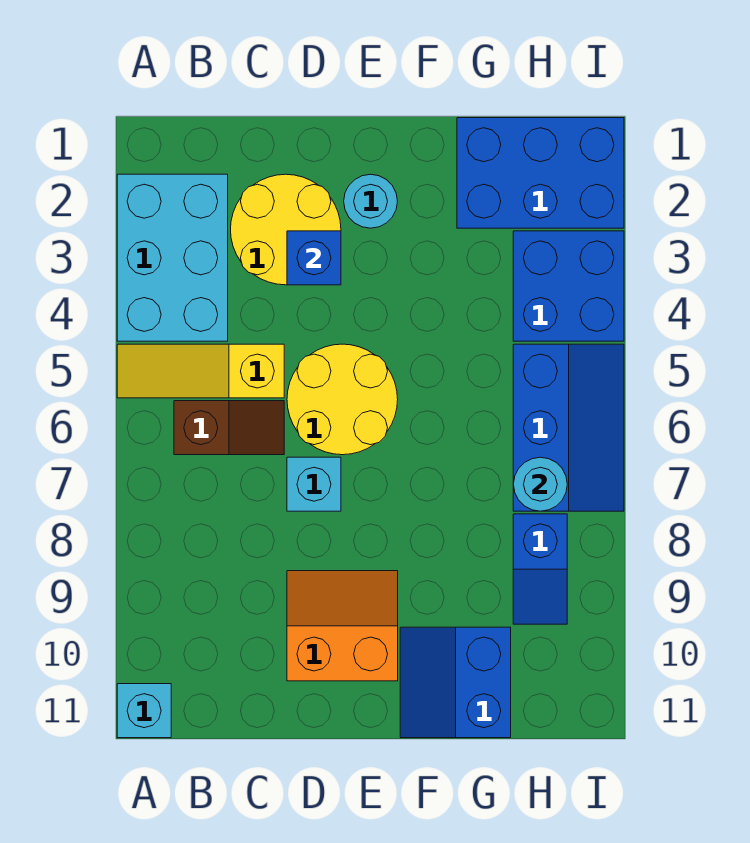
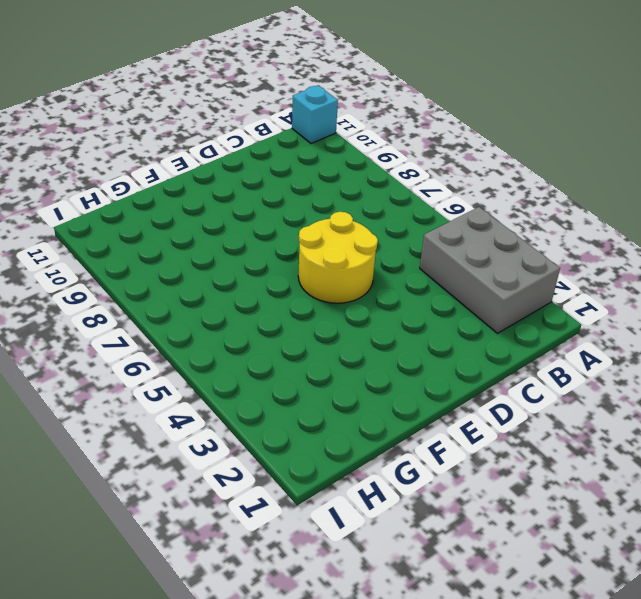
grey 2x3 brick [420,207,560,333] -> cyan 2x3 brick [117,174,228,341]
none -> yellow 1x3 slope [117,344,284,398]
none -> brown 1x2 slope [174,401,284,455]
none -> yellow 2x2 round brick [231,174,341,285]

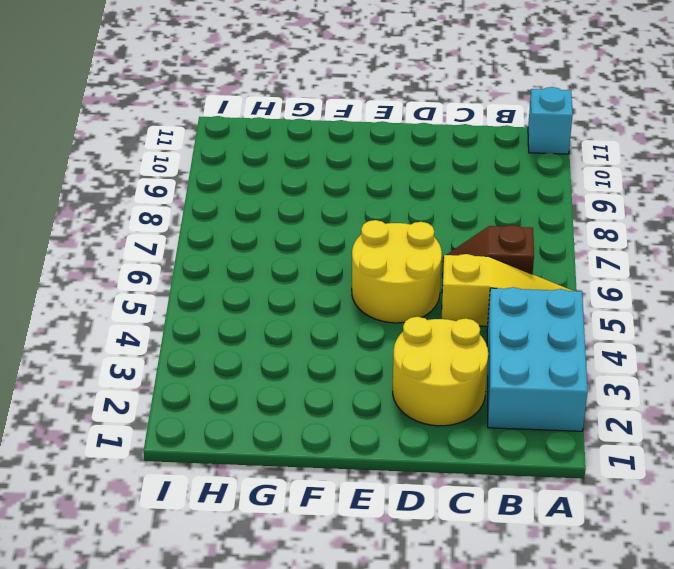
none -> cyan 1x1 brick [287,457,341,511]
none -> orange 2x2 slope [287,571,398,681]
none -> cyan 1x1 round brick [344,174,398,228]

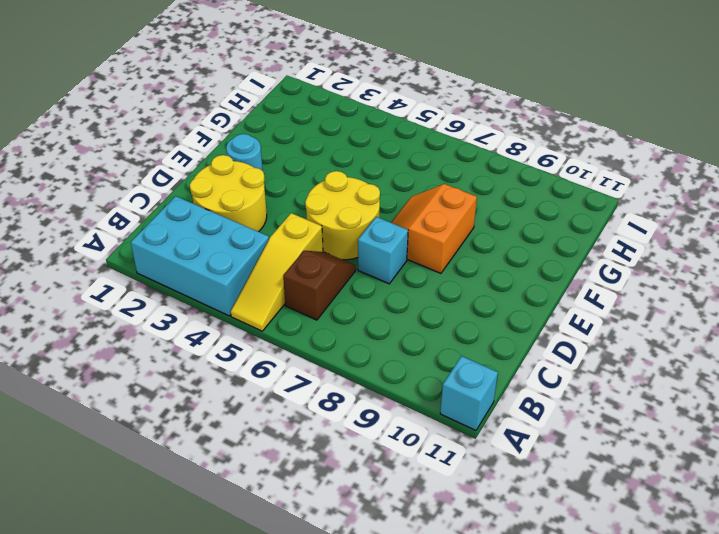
orange 2x2 slope [391,184,477,273] -> orange 2x2 slope moved to [287,571,398,681]
none -> blue 2x2 slope [400,627,511,738]
none -> blue 2x3 brick [457,118,624,228]
none -> blue 2x2 brick [513,231,624,341]

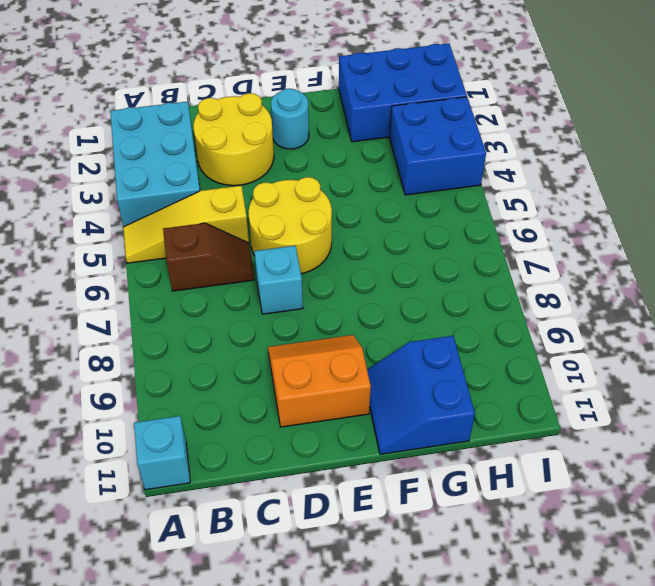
none -> blue 2x3 slope [513,344,624,511]
none -> blue 1x2 slope [513,514,567,624]
none -> blue 1x1 brick [287,231,341,285]

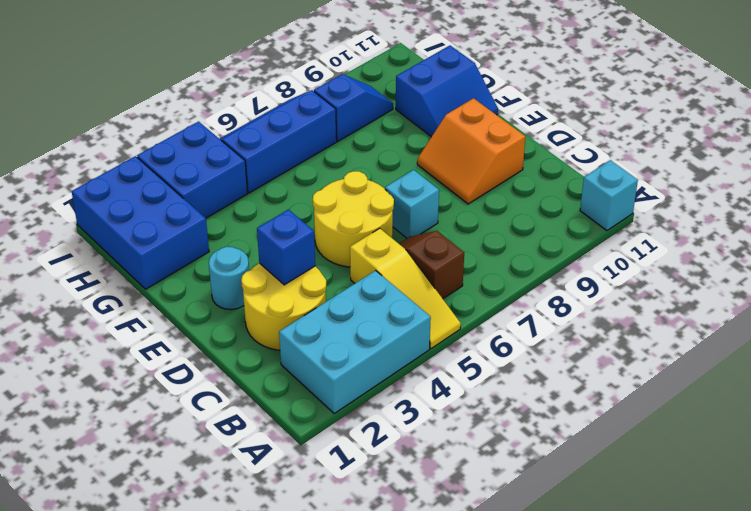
none -> cyan 1x1 round brick [514,457,567,511]

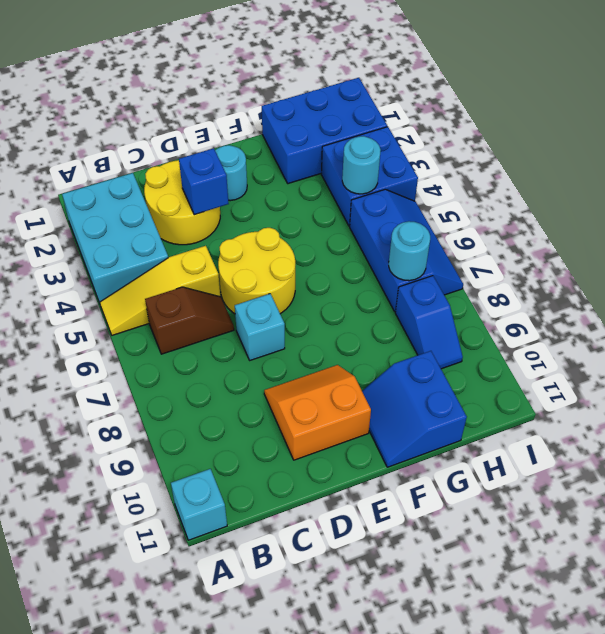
cyan 1x1 round brick [342,136,381,194] -> none

